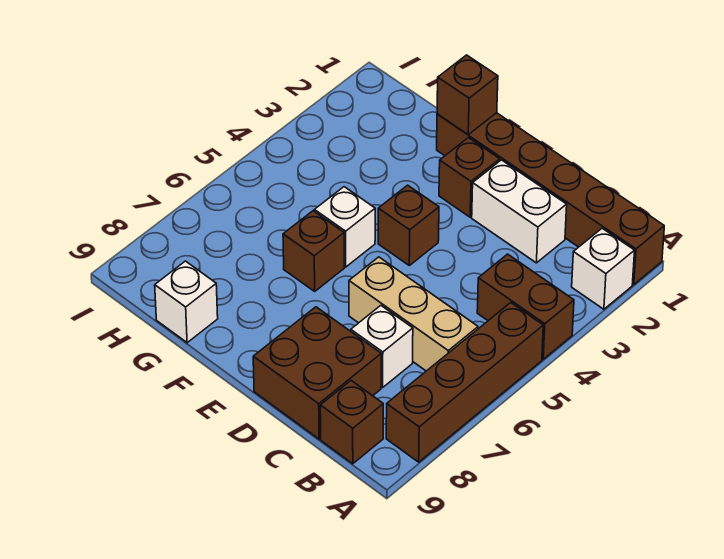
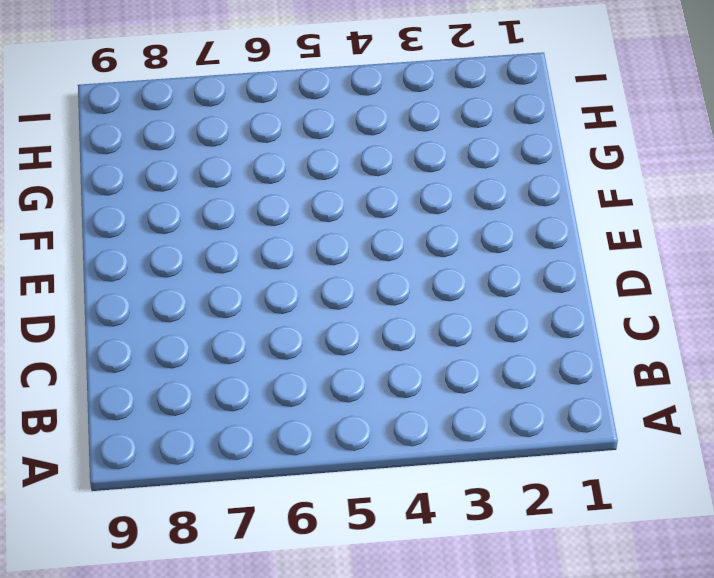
none -> brown 1x6 brick [437,113,664,284]
none -> white 1x1 brick [572,228,635,309]
none -> brown 1x2 brick [477,254,574,359]

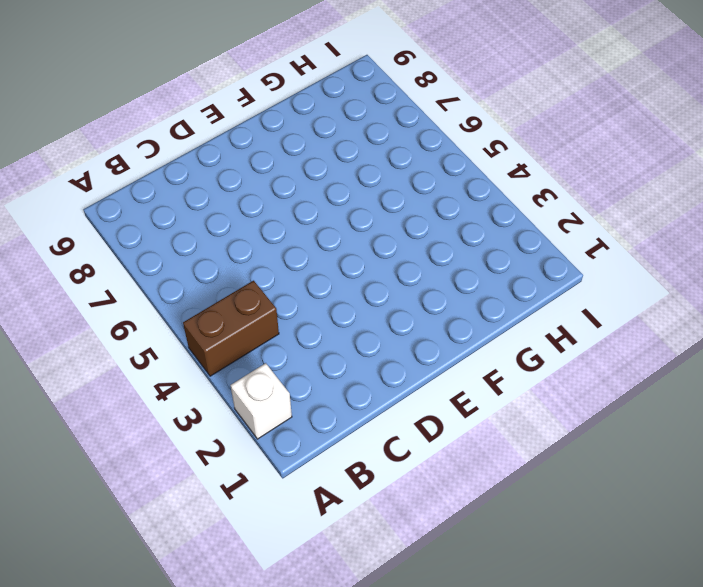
none -> brown 1x6 brick [437,113,664,284]
none -> brown 1x4 brick [386,303,543,462]
none -> tan 1x3 brick [349,257,478,371]

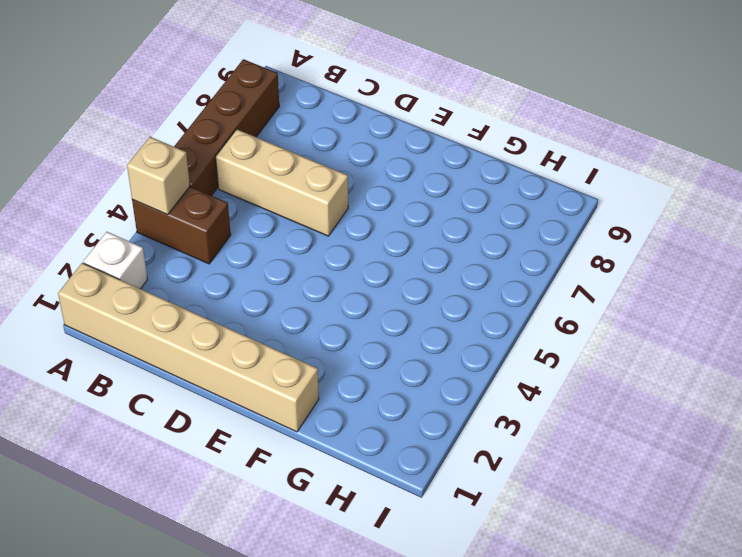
tan 1x6 brick [58,263,319,432] -> brown 1x6 brick [437,113,664,284]
tan 1x1 brick [127,137,190,215] -> none
none -> brown 1x1 brick [320,381,383,464]
none -> white 1x2 brick [472,160,567,263]
none -> white 1x1 brick [351,306,413,387]

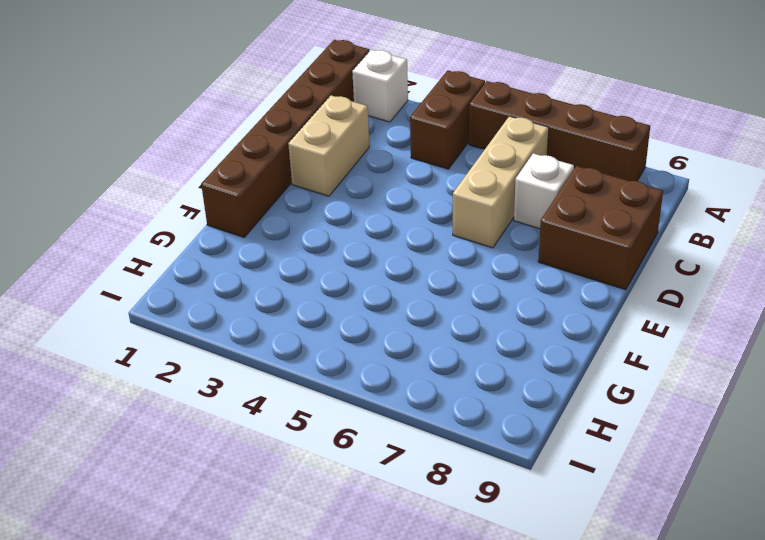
tan 1x2 brick [288,95,369,196] -> white 1x2 brick [472,160,567,263]
none -> brown 1x1 brick [320,381,383,464]
none -> brown 1x1 brick [439,138,500,217]
none -> brown 1x1 brick [378,185,439,265]

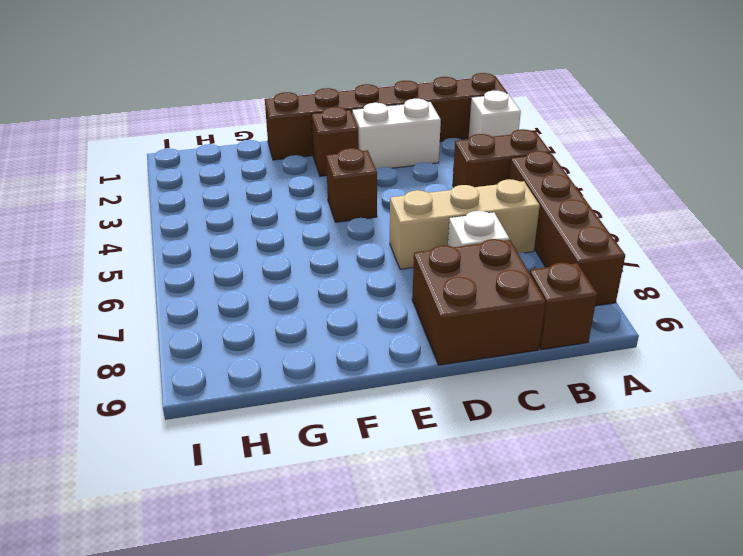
none -> white 1x1 brick [314,187,375,267]
none -> brown 1x1 brick [283,211,344,291]
none -> white 1x1 brick [155,261,218,343]

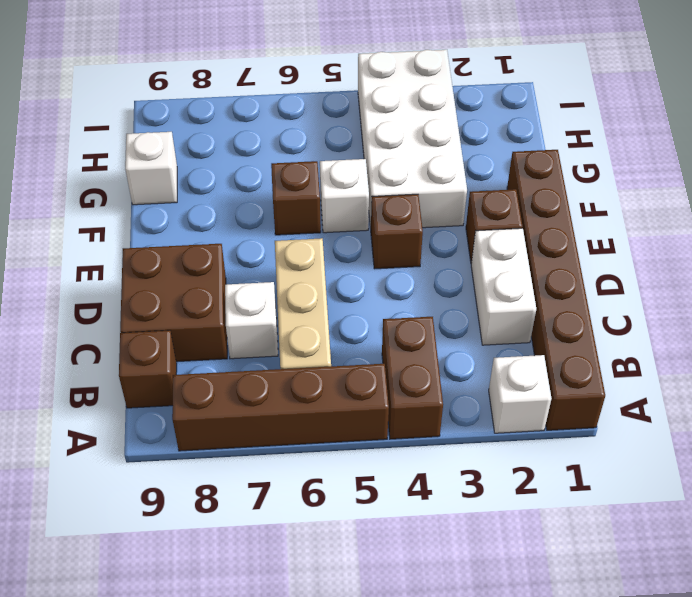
white 2x4 brick [358,50,467,229] -> none
none -> brown 1x1 brick [437,55,498,134]

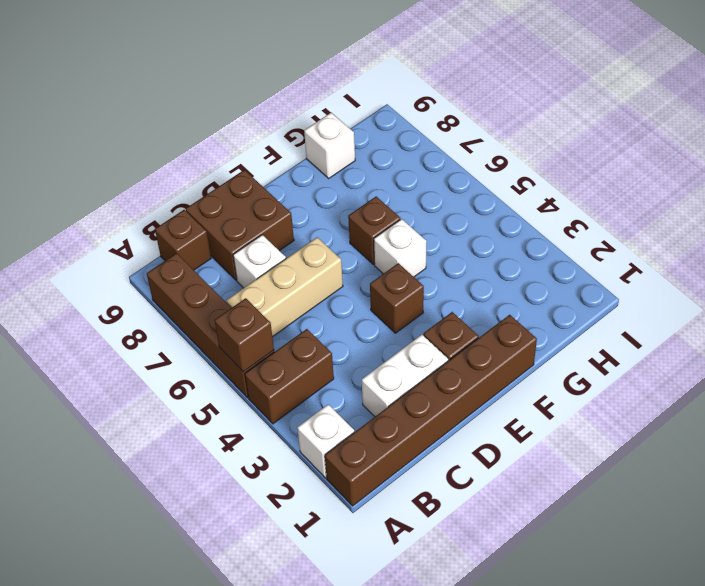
brown 1x1 brick [215,298,274,372] -> brown 1x1 brick moved to [437,55,498,134]

